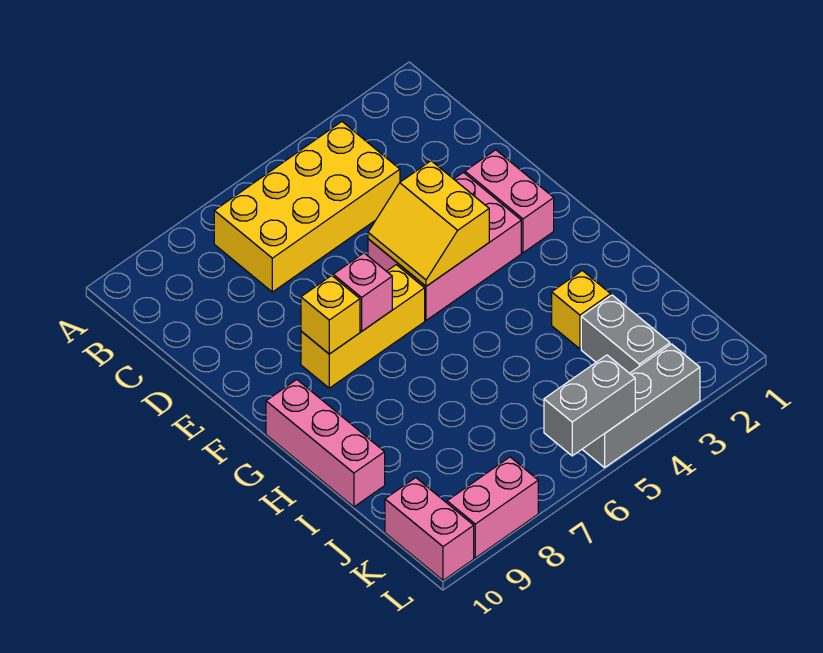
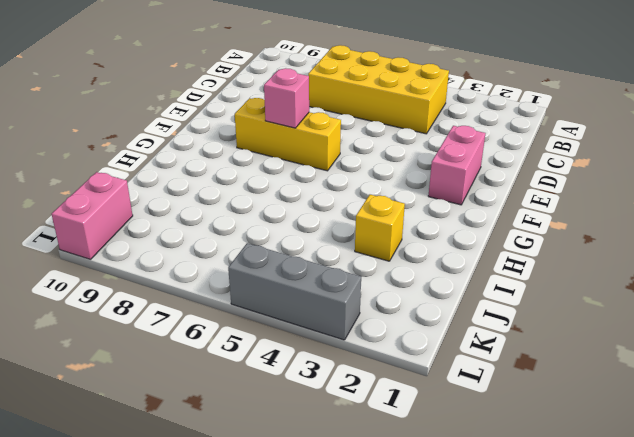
none -> pink 2x3 brick [368,172,521,320]
none -> pink 1x3 brick [266,380,385,507]
none -> grey 1x2 brick [581,295,670,373]

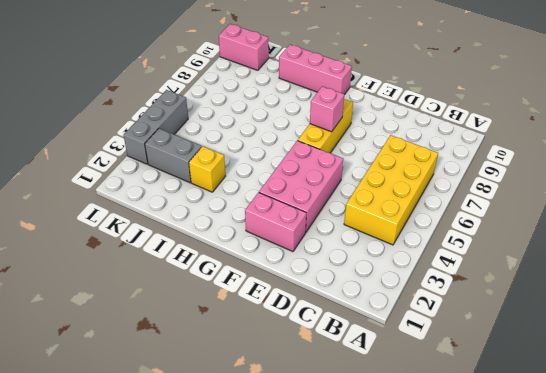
none -> pink 1x2 brick [447,457,538,558]
none -> yellow 2x2 slope [368,161,489,286]
none -> yellow 1x1 brick [301,276,360,354]

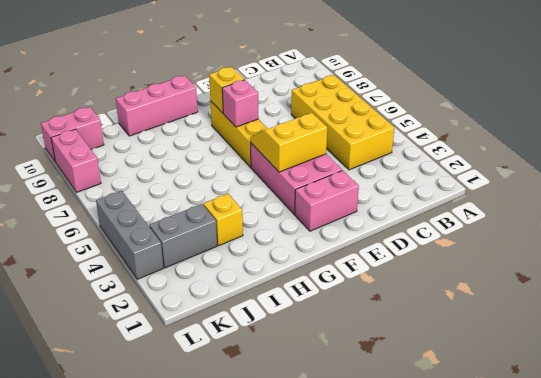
none -> grey 1x2 brick [544,355,635,456]

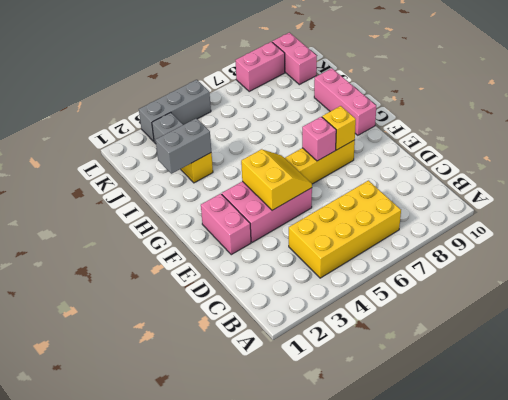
grey 1x2 brick [156,118,211,174] -> grey 1x2 brick moved to [544,355,635,456]

